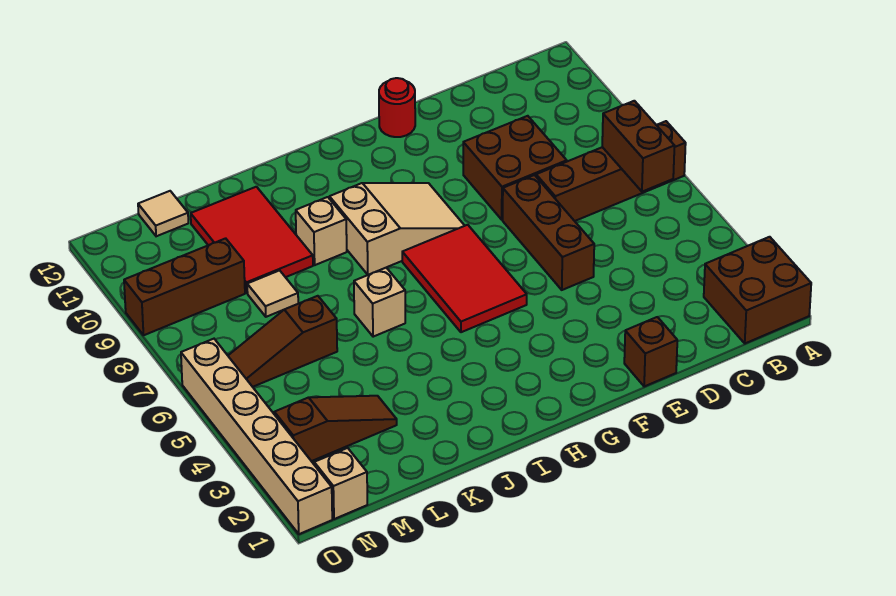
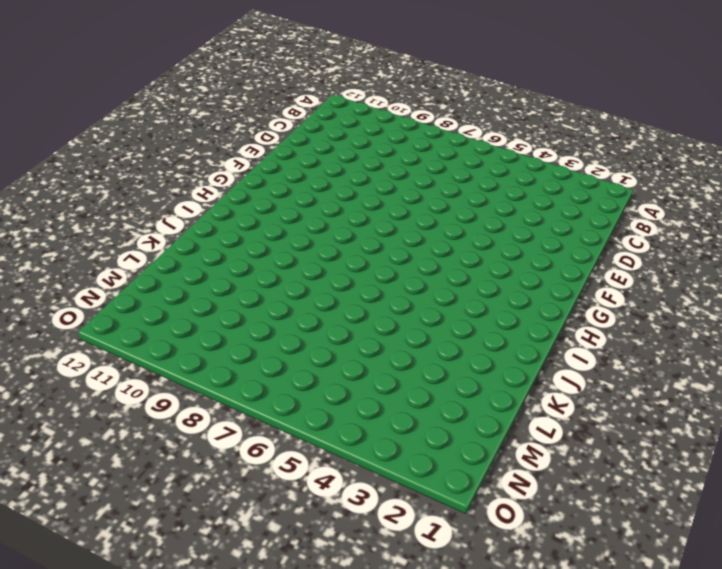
none -> brown 2x2 brick [704,237,811,343]
none -> brown 1x4 brick [536,121,686,221]
none -> brown 2x2 brick [463,116,567,220]

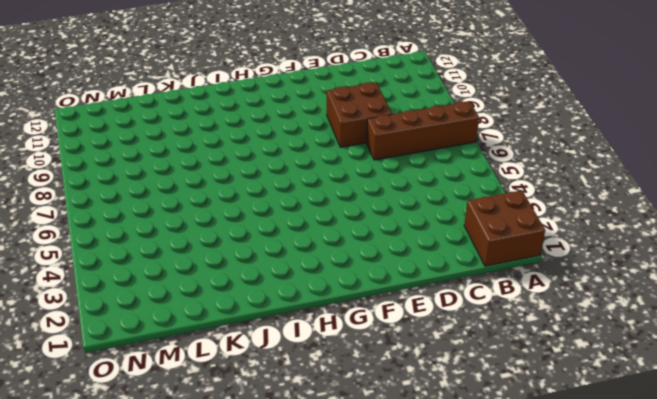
none -> brown 1x1 brick [624,317,677,386]
none -> brown 1x3 brick [503,175,594,290]
none -> red 1x1 round brick [379,78,415,137]

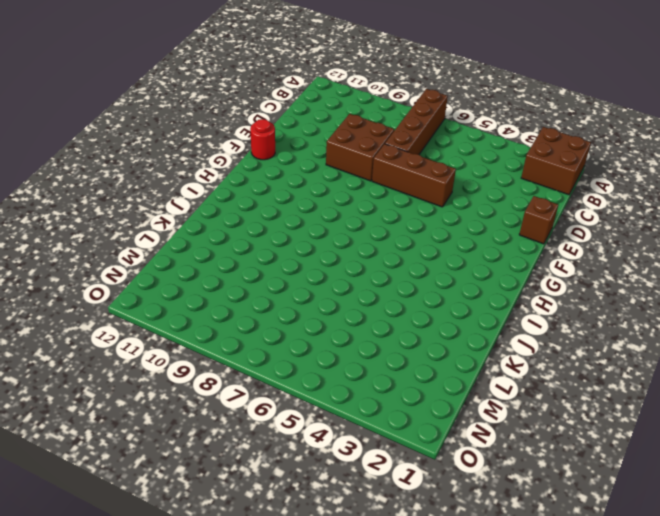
none -> red 2x3 tile [402,225,527,332]
none -> tan 2x3 slope [329,183,465,275]
none -> tan 1x1 brick [354,268,405,337]

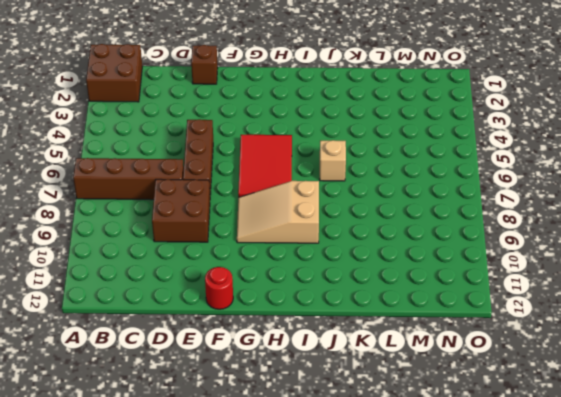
none -> tan 1x1 brick [296,197,347,265]
none -> red 2x3 tile [191,187,313,293]
none -> brown 1x3 slope [274,396,397,461]

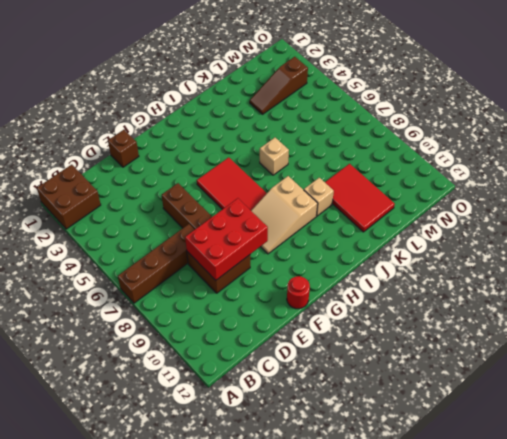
red 2x3 brick [185,198,268,280] -> none
none -> brown 1x3 slope [228,296,337,387]
none -> tan 1x1 tile [247,270,298,317]
none -> brown 1x3 brick [124,238,245,335]

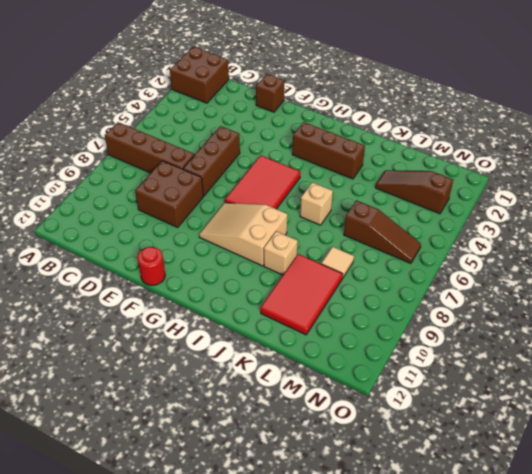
brown 1x3 brick [292,122,365,179] -> brown 1x3 brick moved to [124,238,245,335]
none -> tan 1x1 tile [138,191,188,236]
none -> tan 1x1 brick [314,448,367,519]
none -> tan 1x6 brick [181,339,332,534]

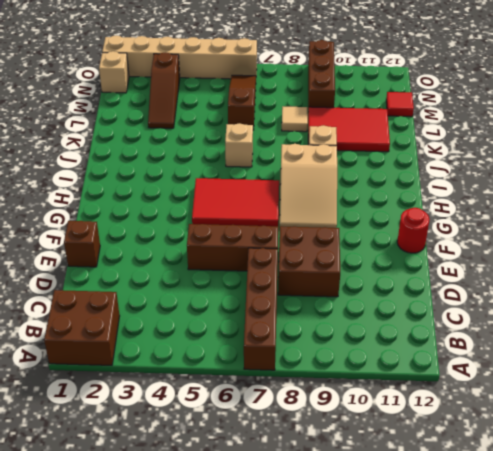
red 1x1 tile [386,92,414,117] -> tan 1x1 tile [138,191,188,236]
none -> brown 1x2 brick [602,101,674,192]

